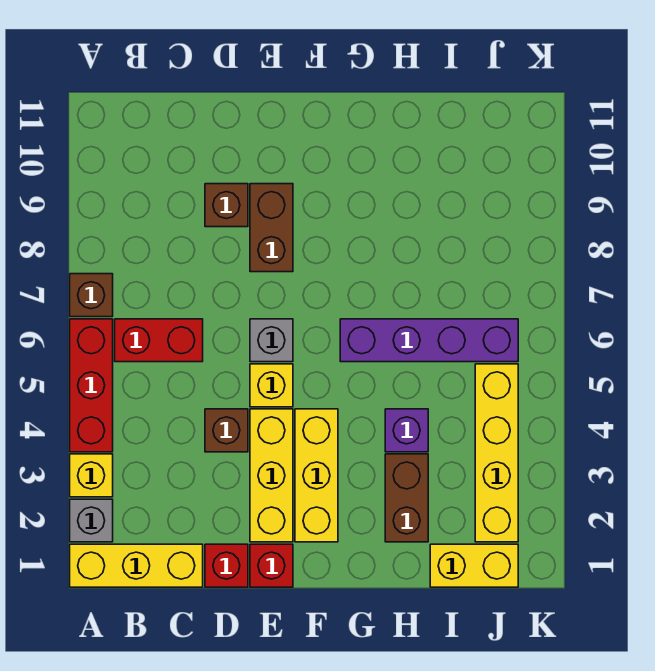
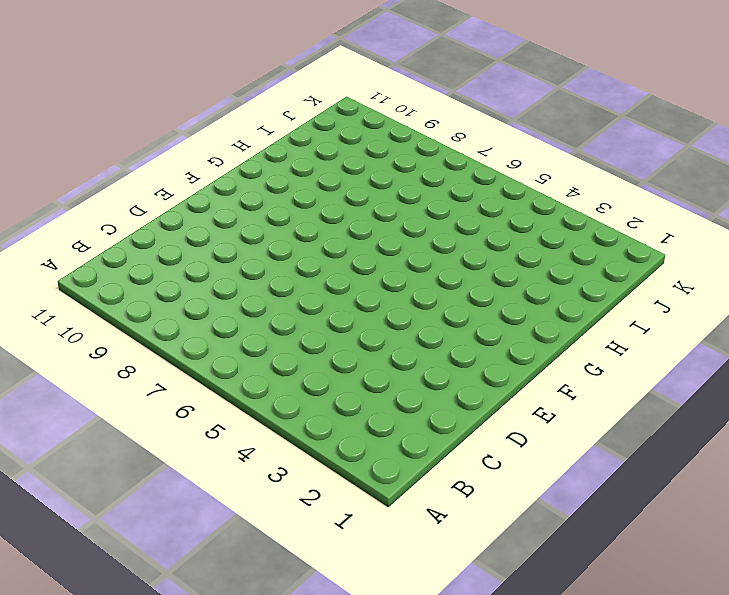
none -> yellow 1x3 brick [70,544,203,587]
none -> grey 1x1 brick [70,499,113,542]
none -> yellow 1x1 brick [70,454,113,497]

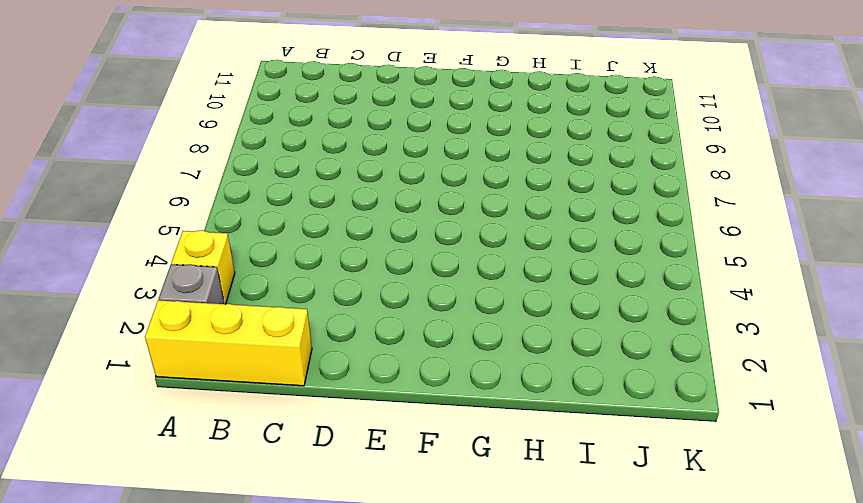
none -> red 1x3 brick [70,319,113,452]
none -> brown 1x1 brick [70,274,113,317]
none -> red 1x2 brick [115,319,203,362]

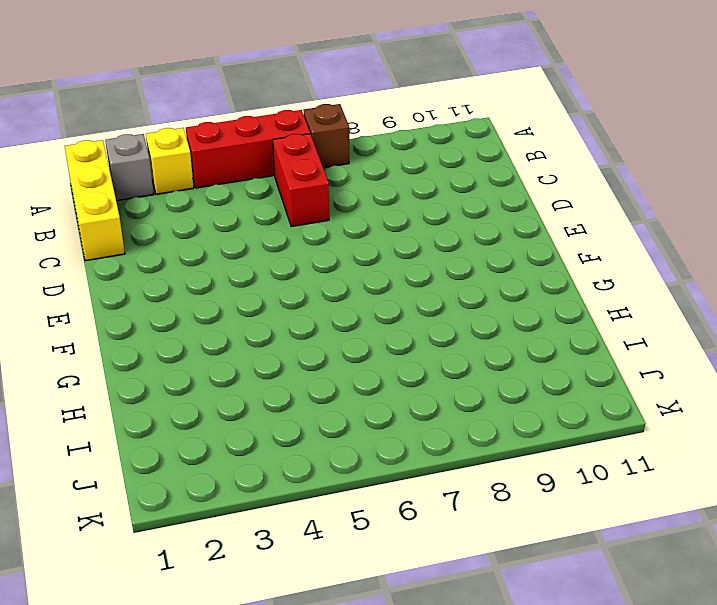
none -> red 1x1 brick [205,544,248,587]
none -> brown 1x1 brick [205,409,248,452]
none -> brown 1x1 brick [205,184,248,227]

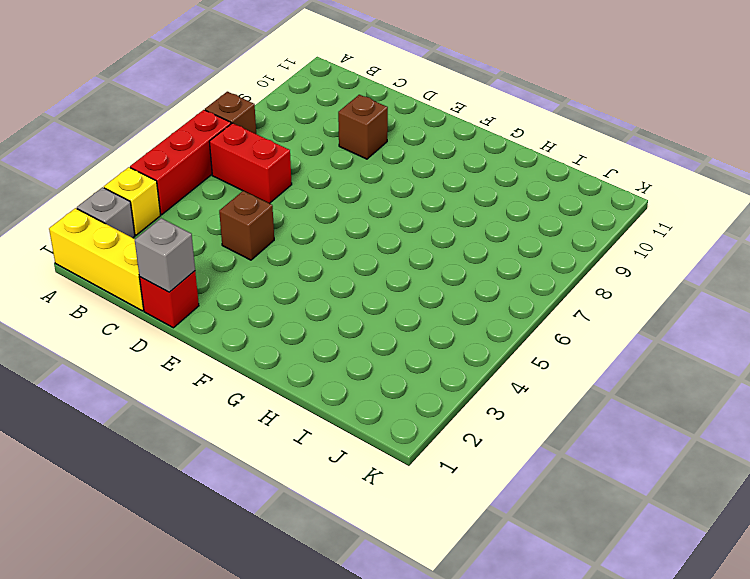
grey 1x1 brick [135,218,195,292] -> grey 1x1 brick moved to [250,319,293,362]
none -> red 1x1 brick [250,544,293,587]
none -> yellow 1x3 brick [250,409,293,542]
none -> yellow 1x1 brick [250,364,293,407]

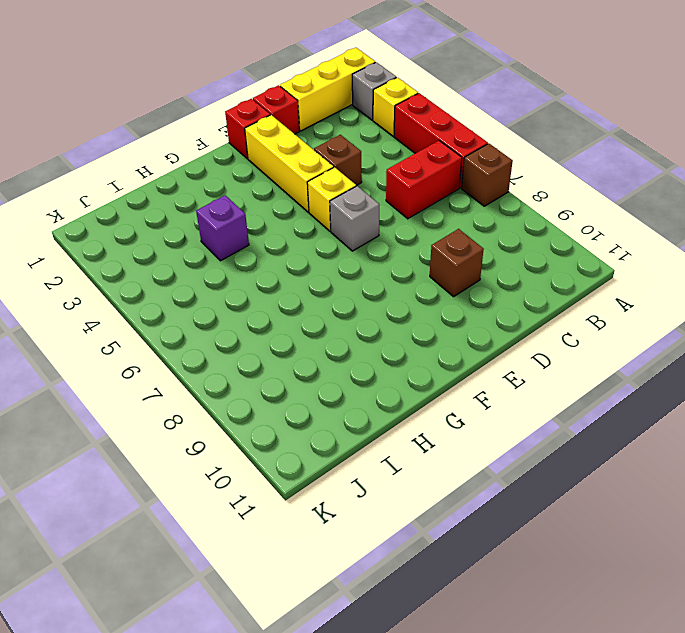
none -> brown 1x2 brick [250,184,293,272]
none -> yellow 1x3 brick [295,409,338,542]
none -> purple 1x4 brick [340,319,518,362]

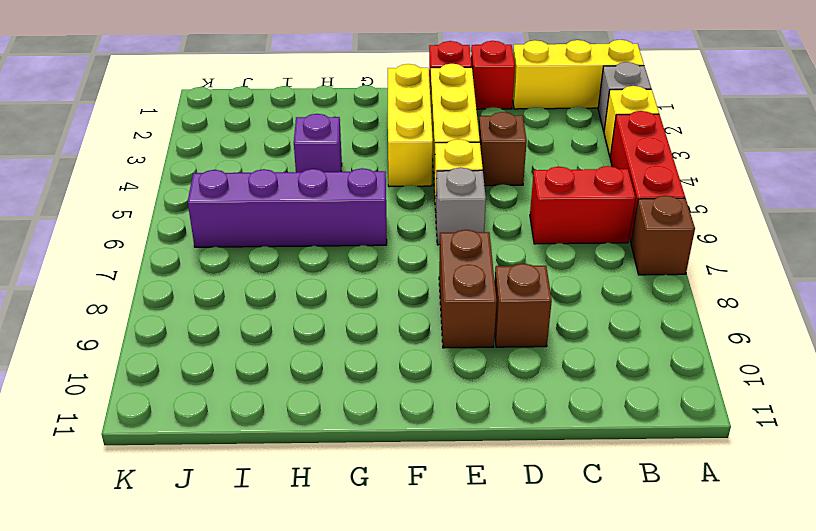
none -> brown 1x2 brick [385,454,428,542]
none -> yellow 1x2 brick [430,544,518,587]
none -> yellow 1x4 brick [475,364,518,542]

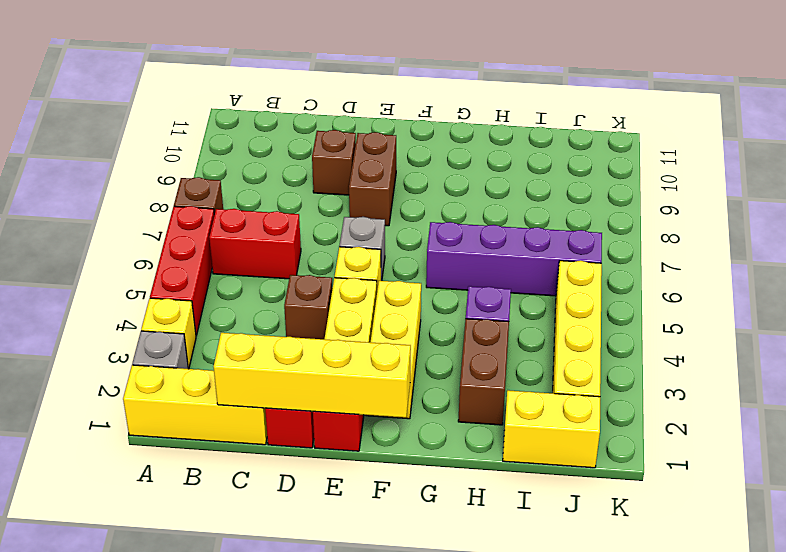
yellow 1x4 brick [214,333,411,418] -> none

